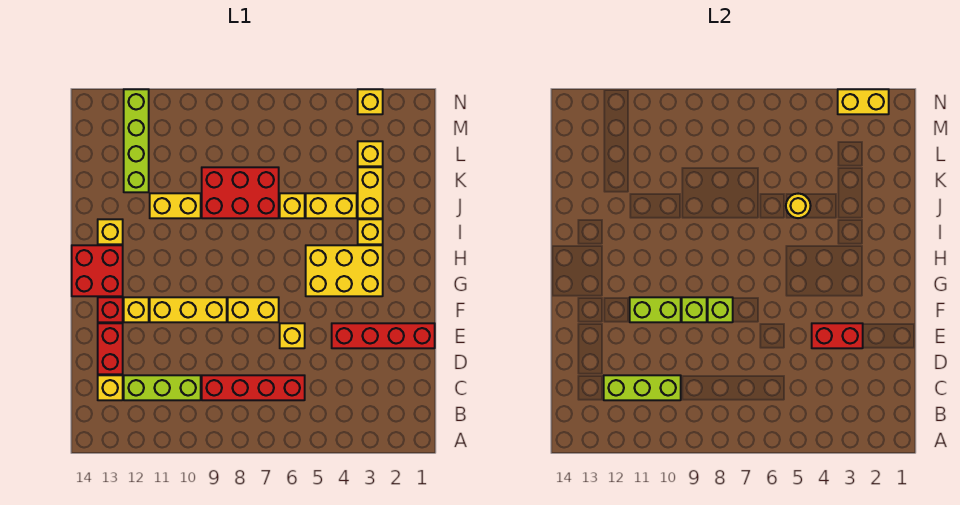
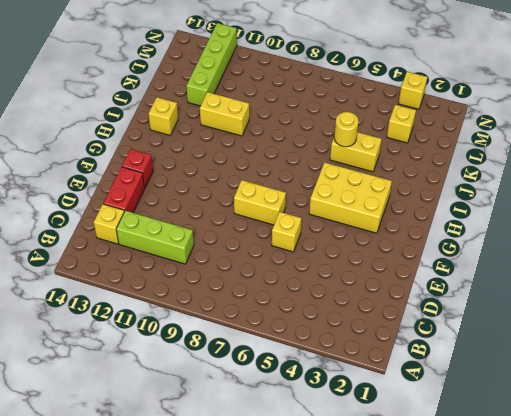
none -> red 1x4 brick [202,375,305,400]
none -> red 1x4 brick [332,323,435,348]
none -> yellow 1x3 brick [150,297,227,322]

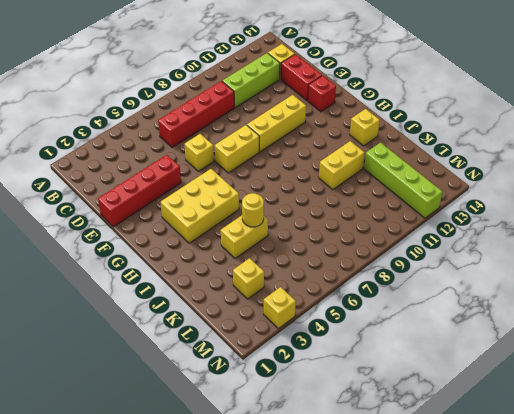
none -> yellow 1x1 brick [124,297,149,322]
none -> red 2x2 brick [72,245,123,296]
none -> yellow 1x1 brick [358,219,383,244]

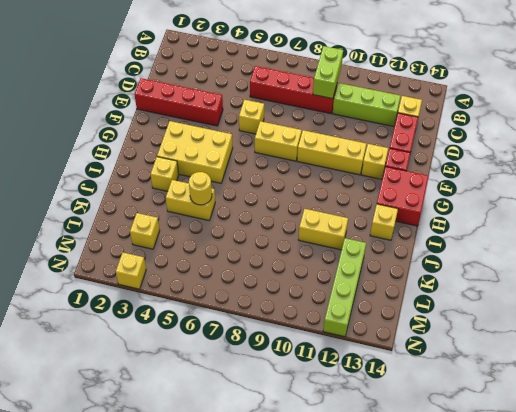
lime 1x2 brick [313,46,343,99] -> lime 1x2 brick turned to [630,297,681,322]
none -> yellow 1x2 brick [358,167,383,218]
none -> yellow 1x1 brick [280,193,305,218]
none -> red 2x3 brick [202,167,279,218]

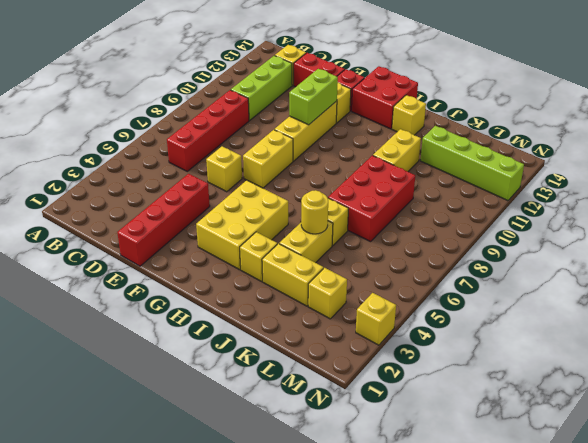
none -> lime 1x3 brick [604,375,681,400]
none -> red 1x2 brick [812,323,863,348]
none -> lime 1x1 brick [708,297,733,322]

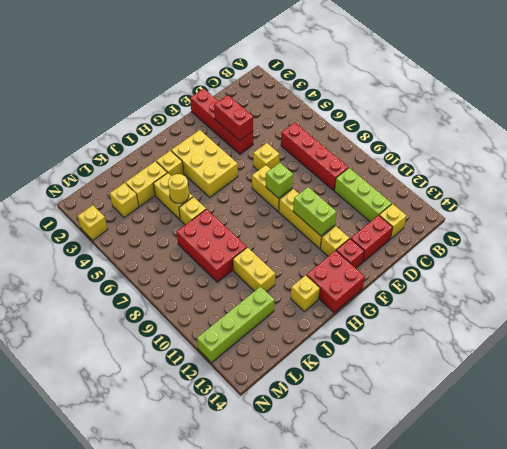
none -> lime 1x3 brick [604,375,681,400]
none -> lime 1x1 brick [682,297,707,322]
none -> yellow 1x2 brick [838,89,889,114]

